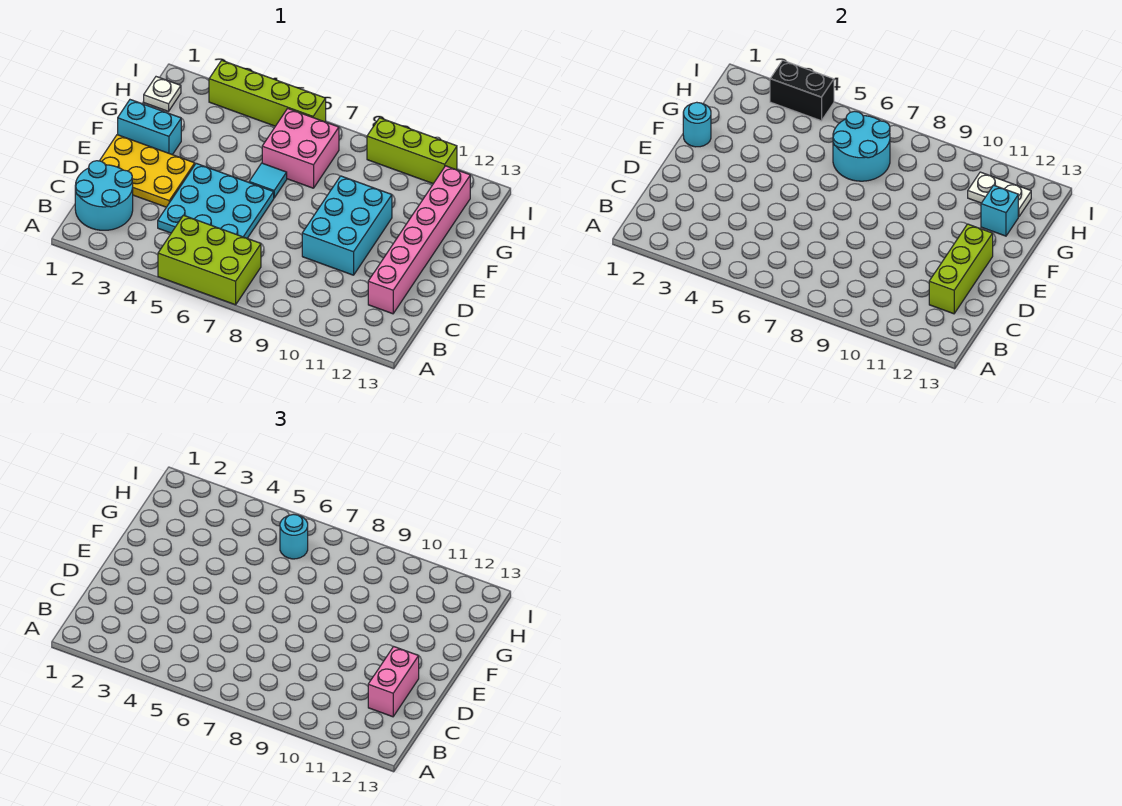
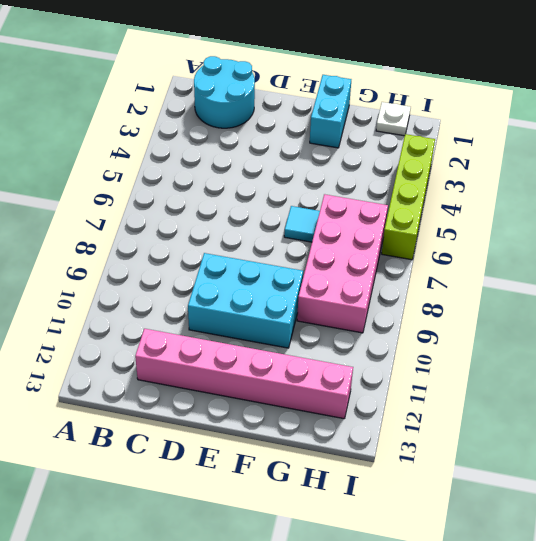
pink 2x4 brick [297,194,388,333] -> pink 2x2 brick [262,108,339,188]
none -> lime 2x3 brick [158,215,261,305]
none -> cyan 3x3 plate [158,163,274,238]
none -> yellow 2x3 plate [100,135,195,207]

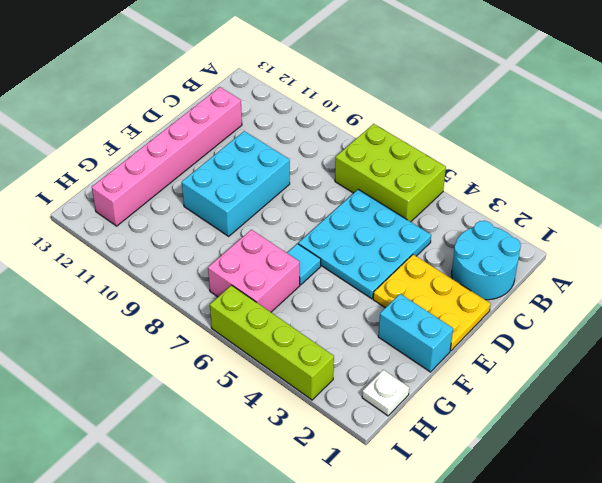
none -> lime 1x3 brick [367,118,457,184]
none -> lime 1x3 brick [929,224,993,314]
none -> cyan 1x1 round brick [683,102,711,147]

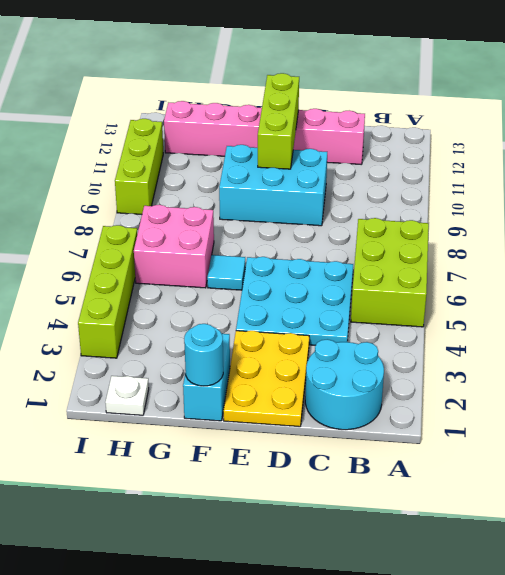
lime 1x3 brick [258,73,299,169] -> lime 1x3 brick turned to [929,224,993,314]
none -> cyan 2x2 round brick [833,111,890,181]
none -> cyan 1x1 brick [981,185,1018,236]
none -> white 1x2 plate [968,172,1031,217]

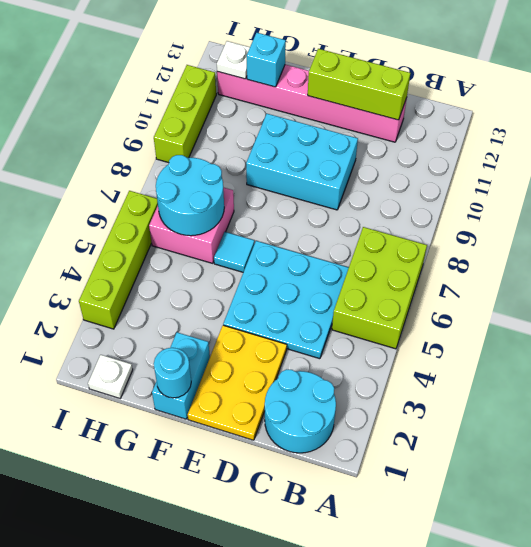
white 1x1 plate [217,41,250,79] -> white 1x2 plate [968,172,1031,217]
none -> black 1x2 brick [770,60,834,121]
none -> pink 1x2 brick [368,647,419,717]
none -> cyan 1x1 round brick [280,514,308,559]

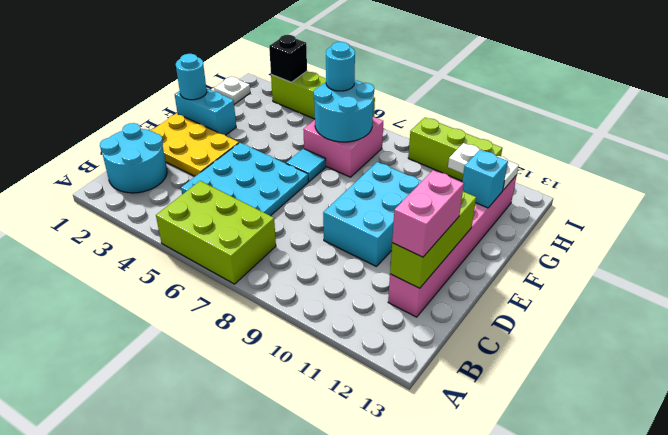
black 1x1 brick [269,35,307,82] -> black 1x2 brick [770,60,834,121]

